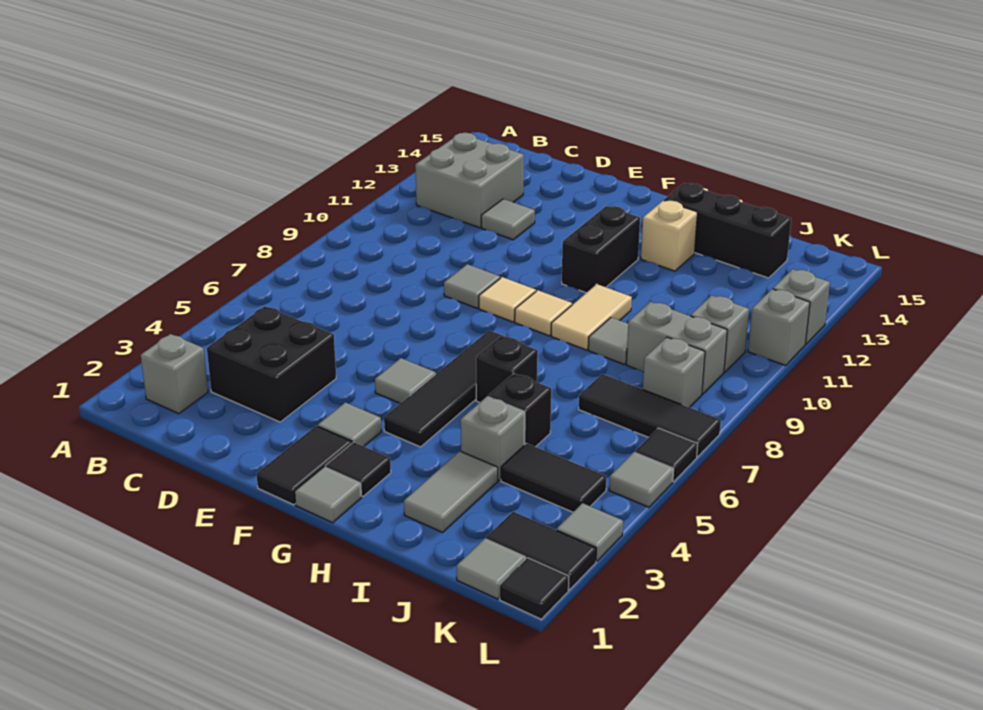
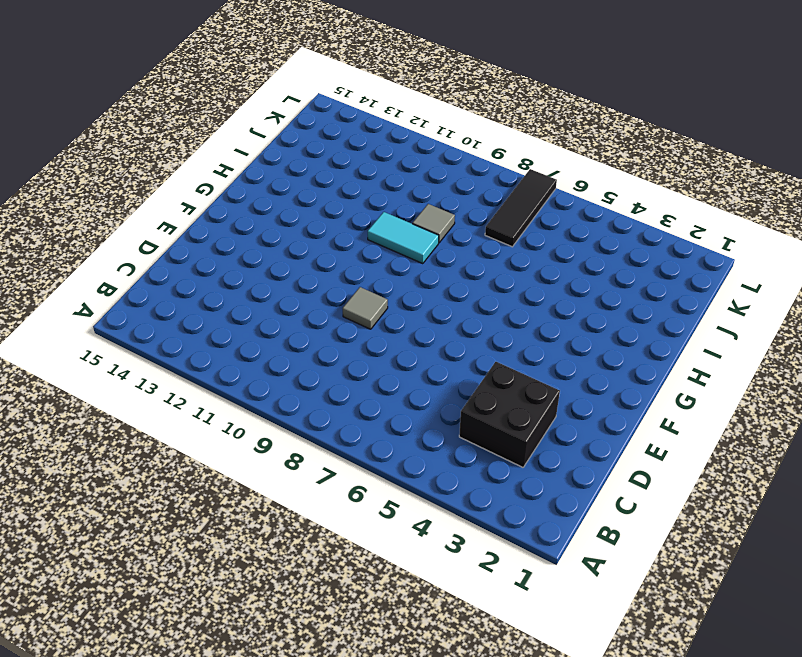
cyan 1x2 tile [368,212,439,264] -> tan 1x2 tile [551,284,632,350]
none -> grey 1x1 brick [141,334,208,414]
none -> grey 2x2 brick [415,133,524,228]
none -> grey 1x1 tile [481,199,535,240]
none -> black 1x2 tile [257,426,352,505]

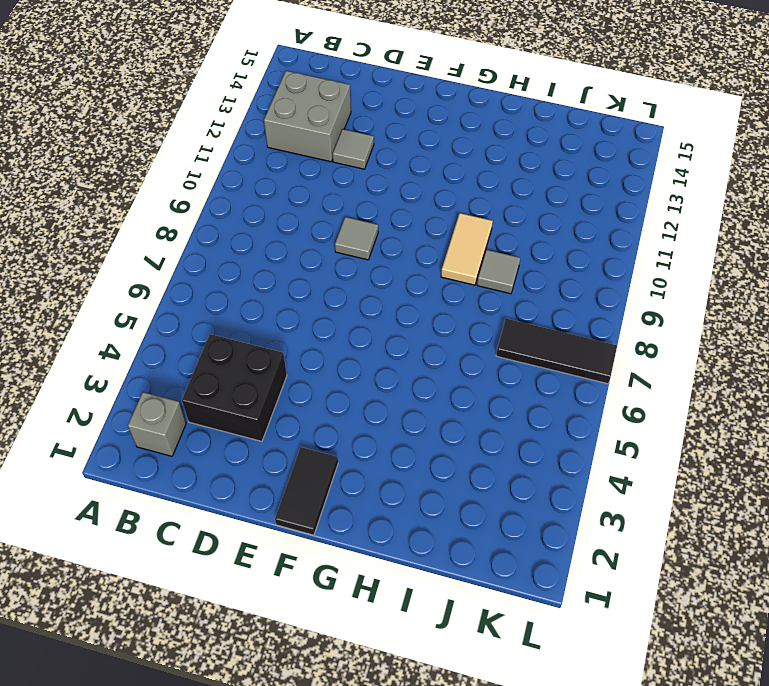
none -> grey 1x1 tile [318,402,381,446]
none -> grey 1x1 tile [375,358,436,403]
none -> tan 1x1 tile [479,277,536,322]
none -> grey 1x1 tile [295,467,362,523]

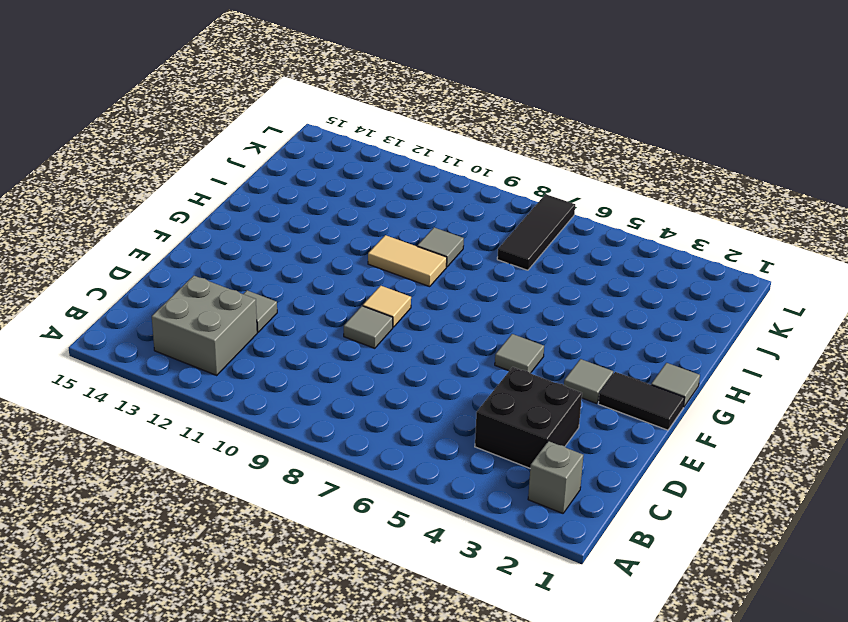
none -> black 1x1 tile [325,442,391,497]
none -> black 1x4 tile [384,330,524,447]
none -> tan 1x1 tile [515,290,572,336]
none -> black 1x2 brick [562,206,640,293]

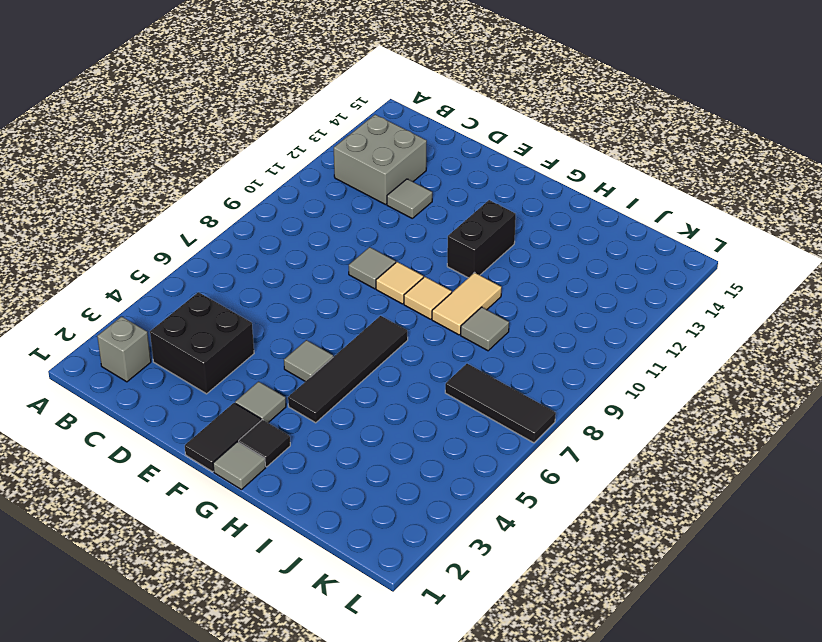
none -> black 1x1 brick [476,336,538,403]
none -> tan 1x1 brick [641,201,697,271]
none -> black 1x3 brick [664,183,791,278]
none -> grey 1x2 tile [404,451,498,532]

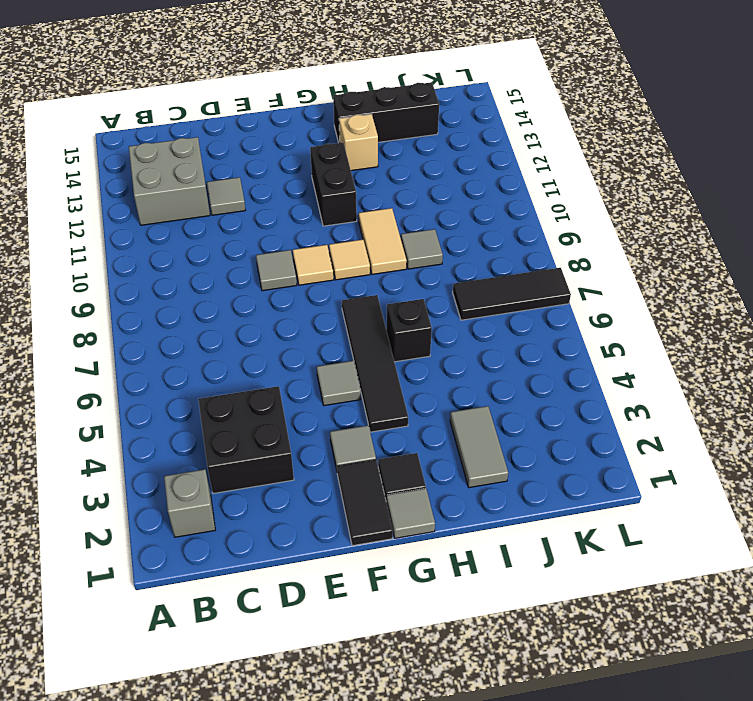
none -> grey 1x1 brick [461,396,525,480]
none -> black 1x1 brick [488,373,551,447]
none -> black 1x2 tile [501,443,606,512]
none -> grey 1x2 brick [626,302,727,394]

